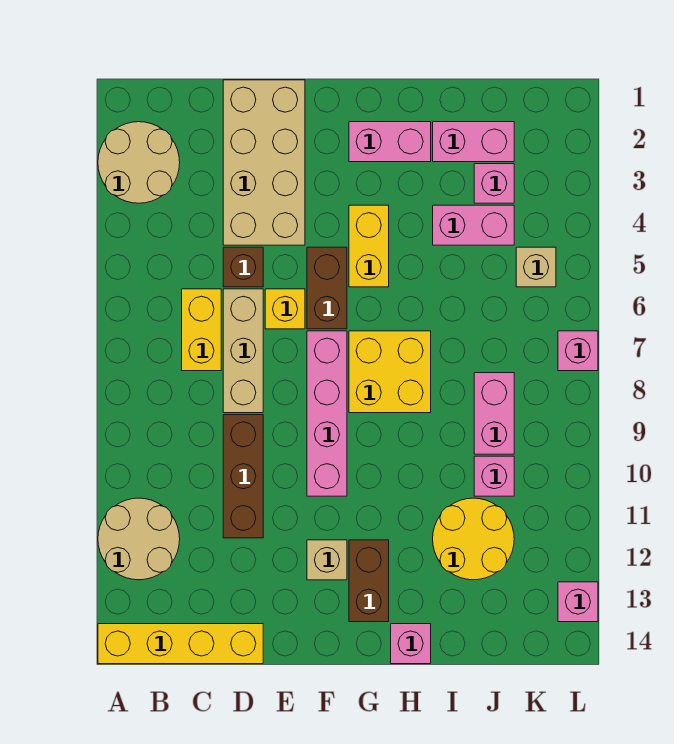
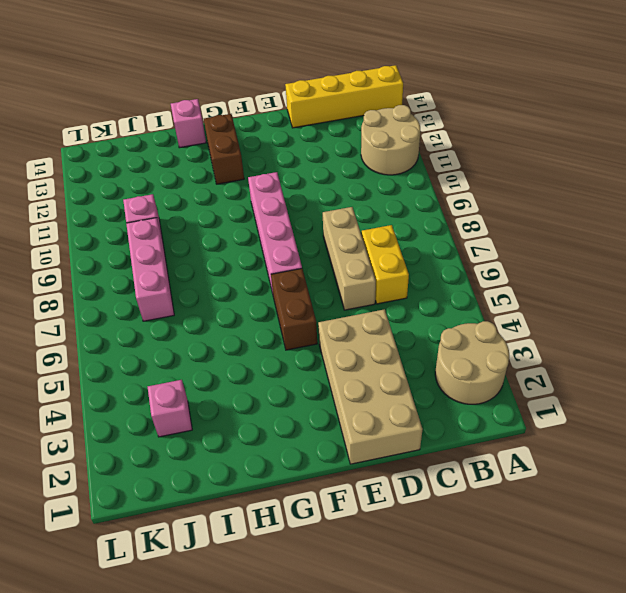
pink 1x3 brick [126,218,174,321] -> pink 1x2 brick [474,373,514,454]
none -> brown 1x1 brick [223,247,263,287]
none -> brown 1x3 brick [223,415,263,538]
none -> yellow 1x1 brick [265,289,305,329]

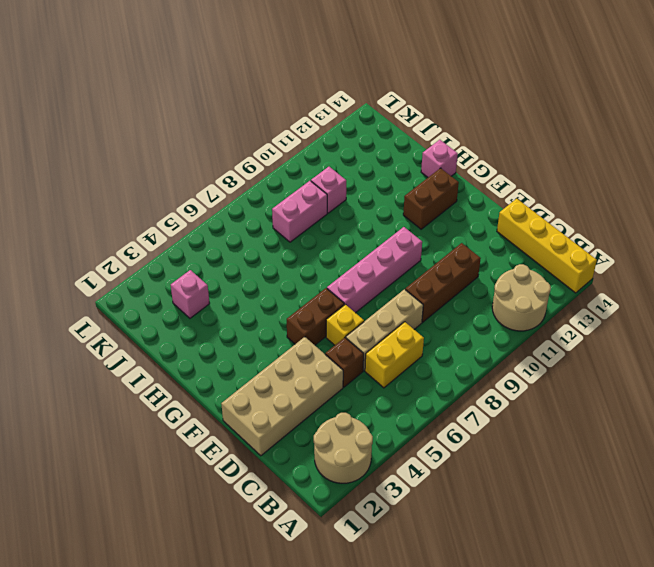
none -> tan 1x1 brick [307,540,347,580]
none -> pink 1x2 brick [349,122,431,162]
none -> yellow 1x2 brick [349,205,389,287]

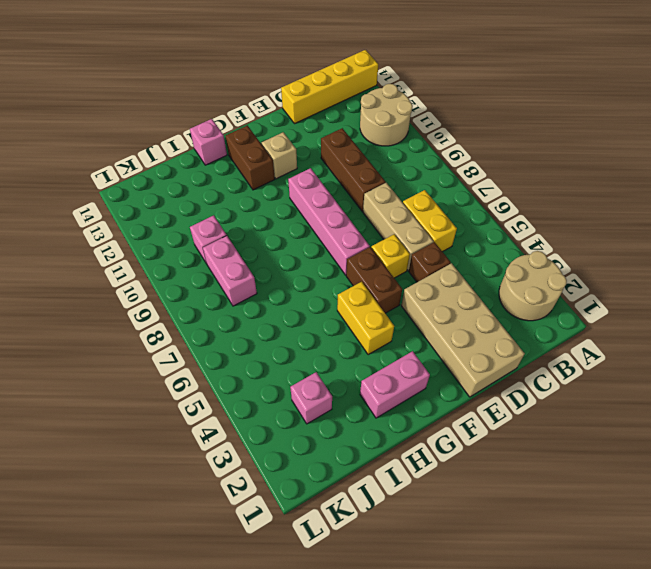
none -> yellow 2x2 brick [349,331,431,413]
none -> pink 1x2 brick [433,122,514,162]
none -> pink 1x2 brick [433,205,514,245]

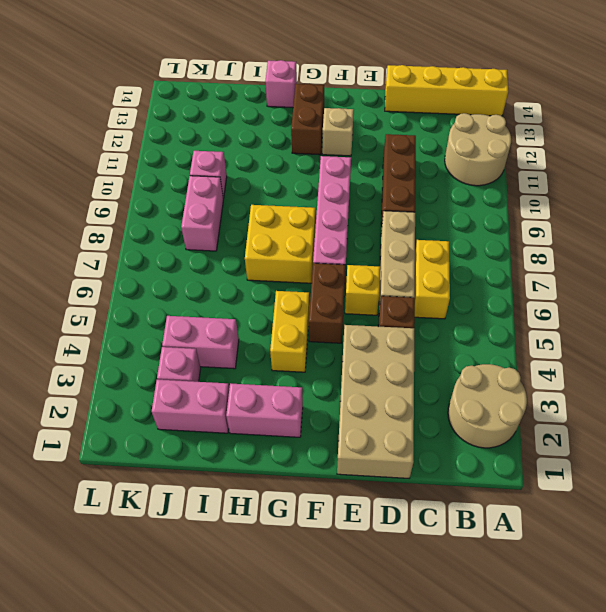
none -> yellow 2x2 round brick [433,498,514,580]
none -> tan 1x1 brick [516,247,556,287]
none -> pink 1x1 brick [558,331,598,371]

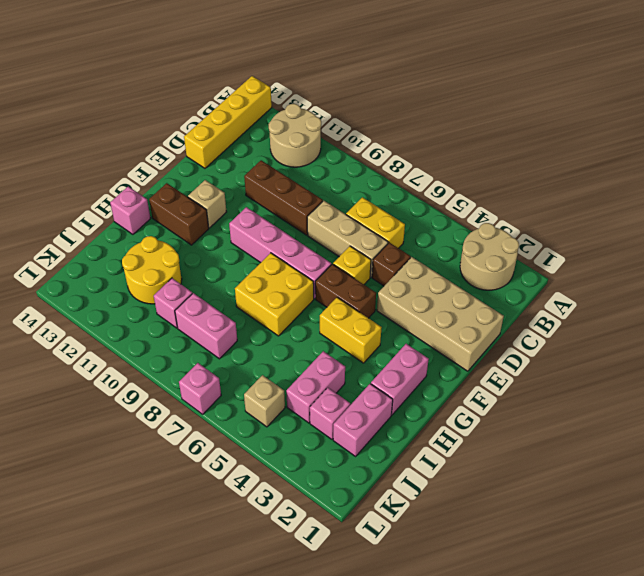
none -> pink 1x1 brick [558,582,598,622]

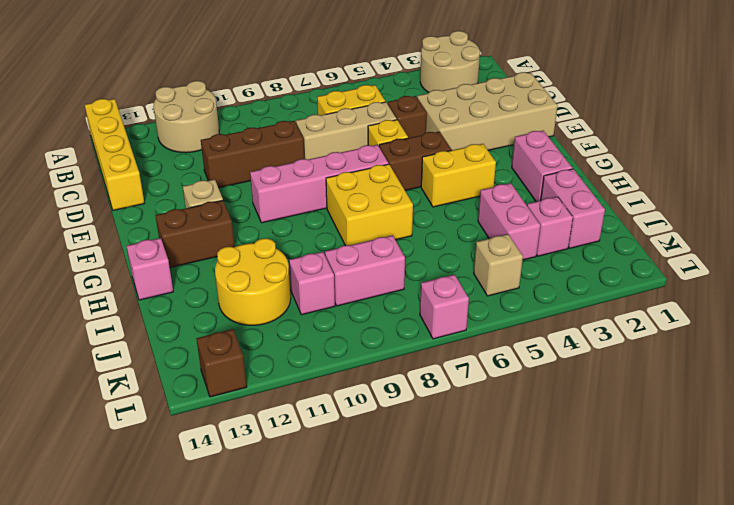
brown 1x1 brick [196,329,247,397] -> pink 1x1 brick [558,582,598,622]

